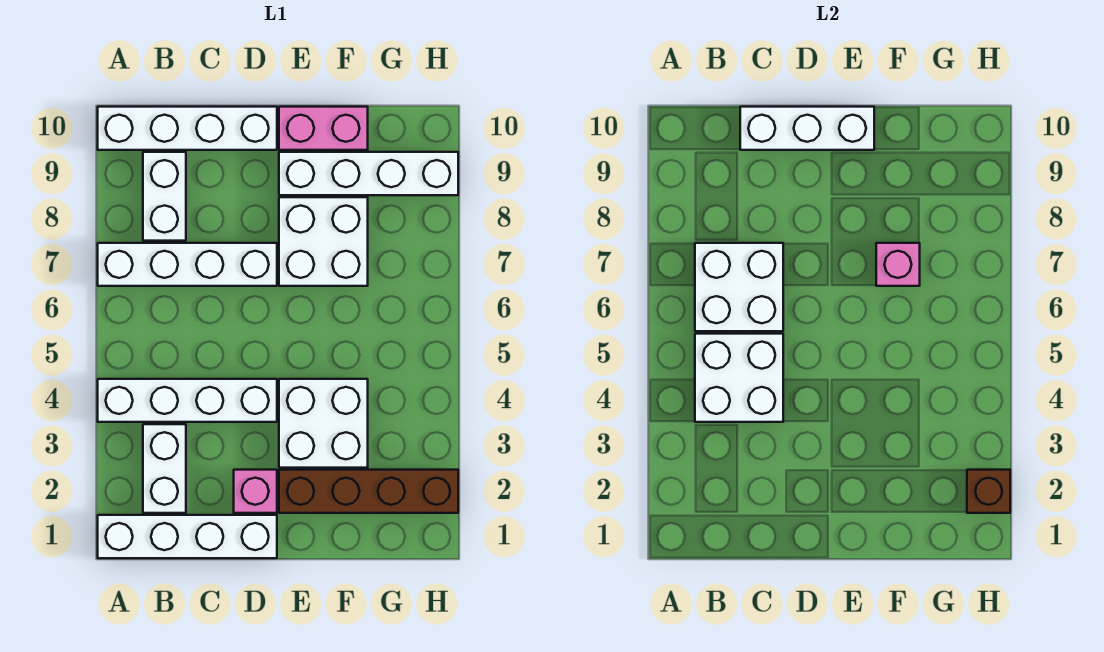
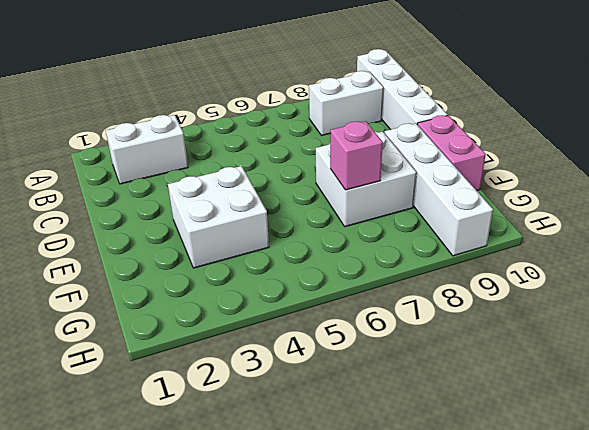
none -> white 1x4 brick [98,515,277,558]
none -> white 1x4 brick [98,379,277,422]
none -> white 1x4 brick [98,243,277,286]

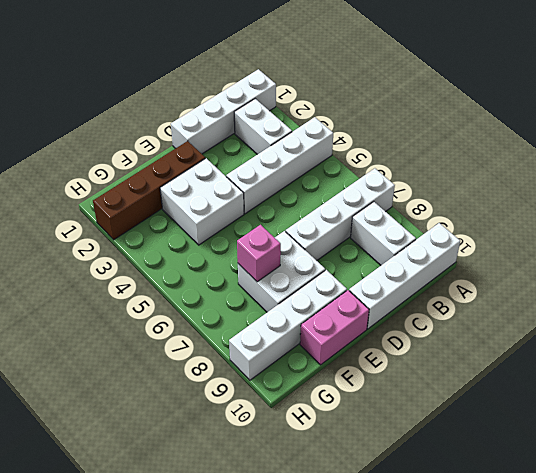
none -> pink 1x1 brick [234,470,277,513]
none -> white 2x2 brick [695,334,783,422]
none -> white 2x2 brick [695,243,783,331]

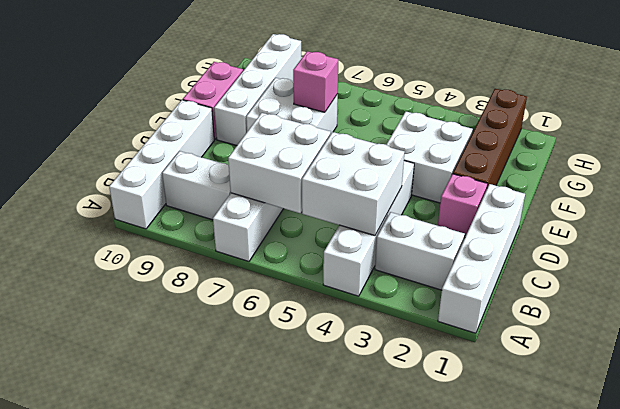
none -> white 1x3 brick [740,107,874,150]
none -> brown 1x1 brick [967,470,1010,513]

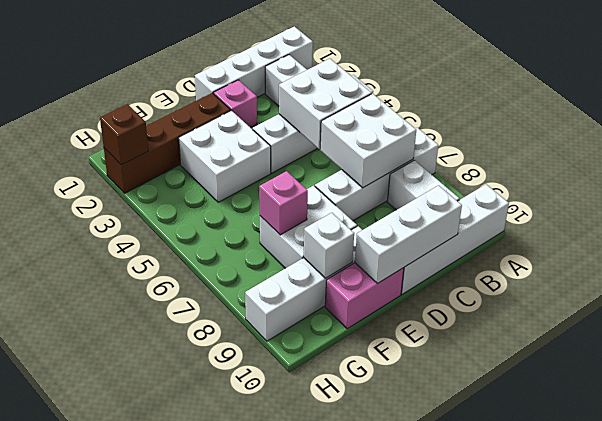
white 1x1 brick [304,213,354,278] -> none

